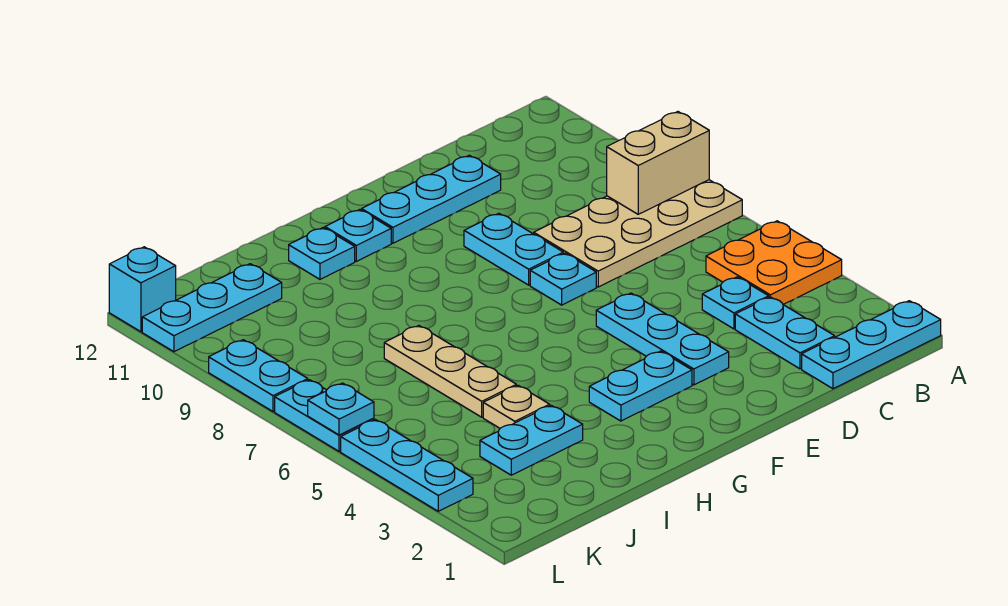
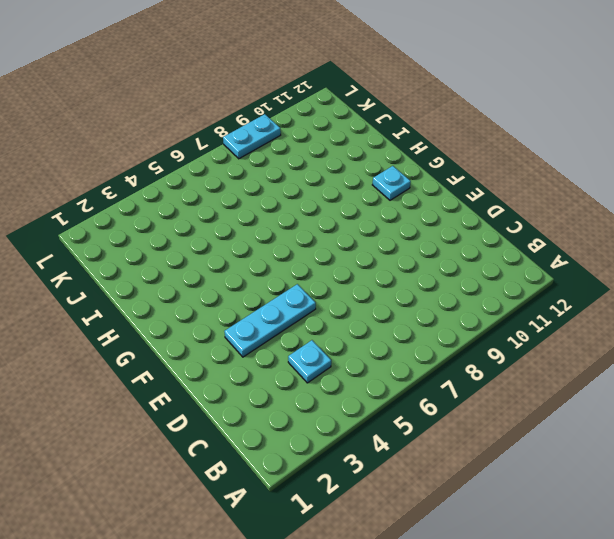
none -> cyan 1x3 plate [802,301,941,389]
none -> orange 2x2 plate [706,221,842,305]
none -> tan 2x4 plate [534,180,742,287]

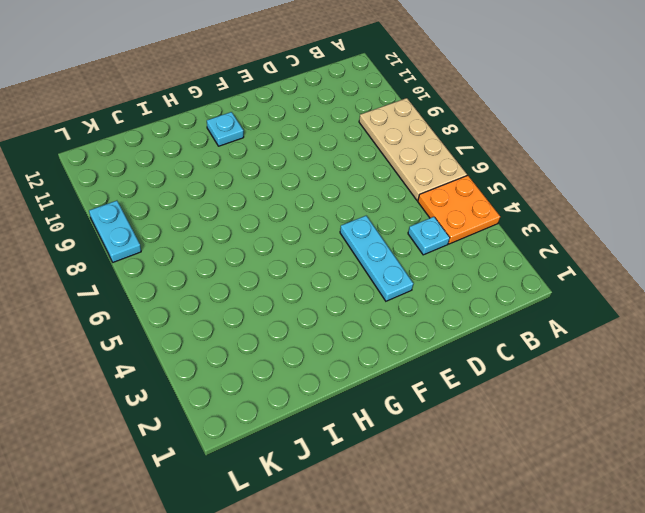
tan 2x4 plate [359,98,467,200] -> tan 2x4 plate turned to [534,180,742,287]
none -> cyan 1x3 plate [802,301,941,389]
none -> cyan 1x2 plate [735,297,835,369]
none -> cyan 1x3 plate [362,155,501,243]

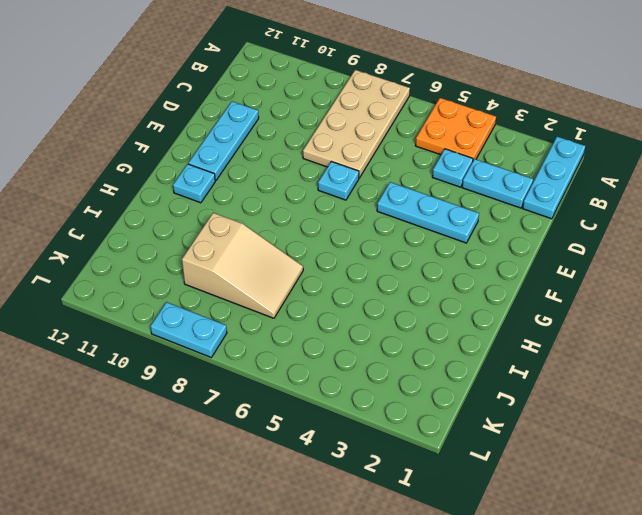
tan 2x3 slope [182,213,303,318] -> tan 1x3 plate [384,326,516,417]
none -> cyan 1x2 plate [464,213,563,285]
none -> cyan 1x2 plate [589,351,692,421]
none -> cyan 1x1 plate [289,228,355,279]

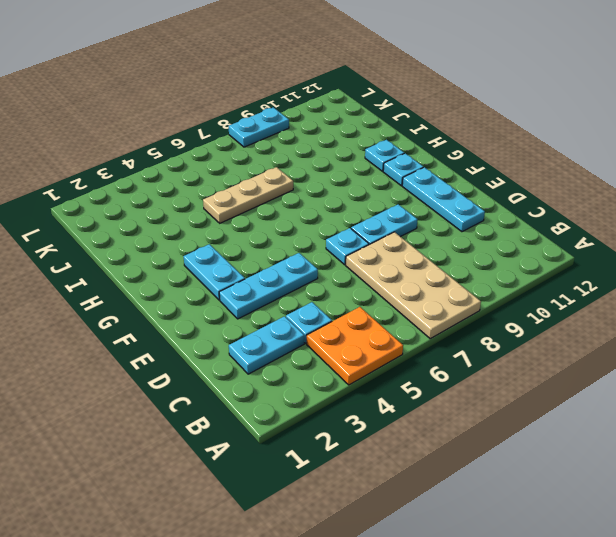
none -> cyan 1x3 plate [802,301,941,389]
none -> cyan 1x2 plate [480,405,583,475]
none -> tan 1x1 plate [483,385,550,428]

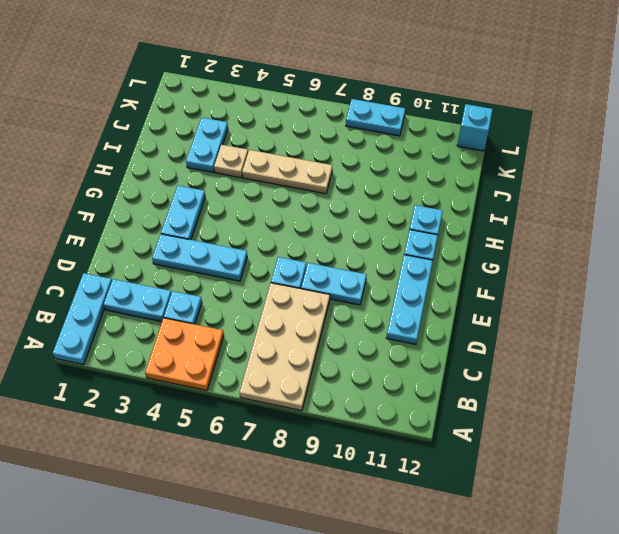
none -> cyan 1x3 plate [142,264,282,352]
none -> cyan 1x3 plate [341,420,473,511]
none -> cyan 1x2 plate [275,380,374,451]

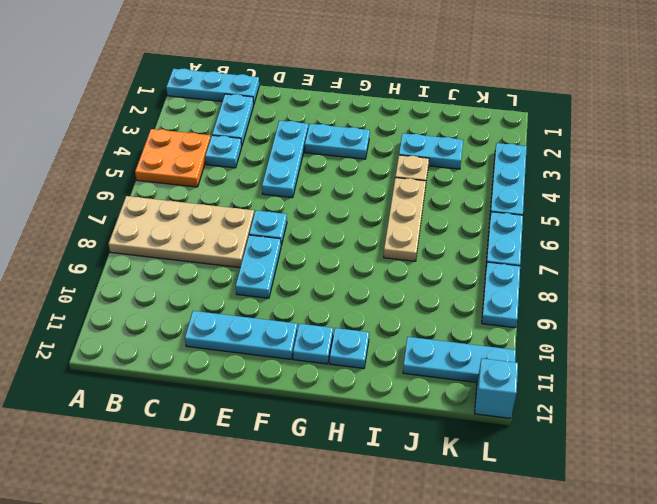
none -> tan 1x2 brick [607,112,709,214]
none -> cyan 1x1 plate [308,383,374,435]

